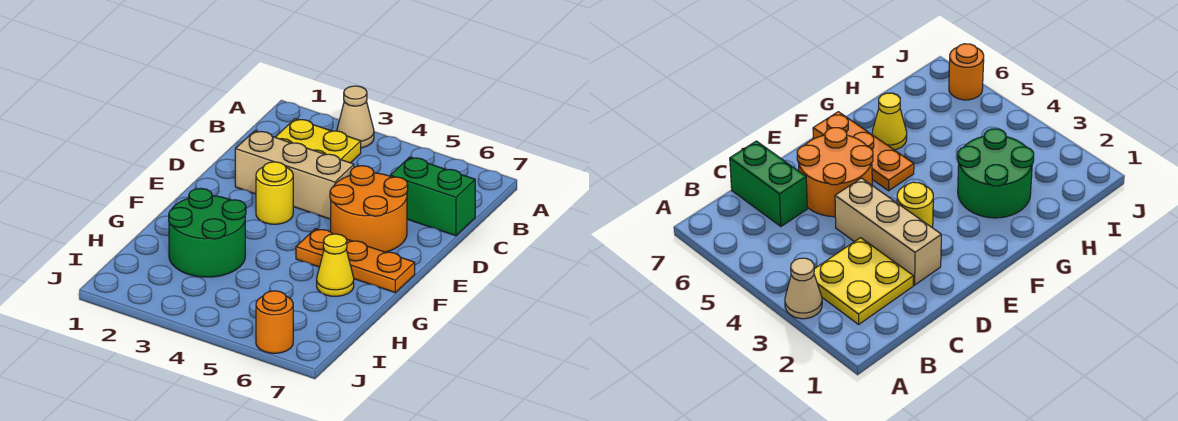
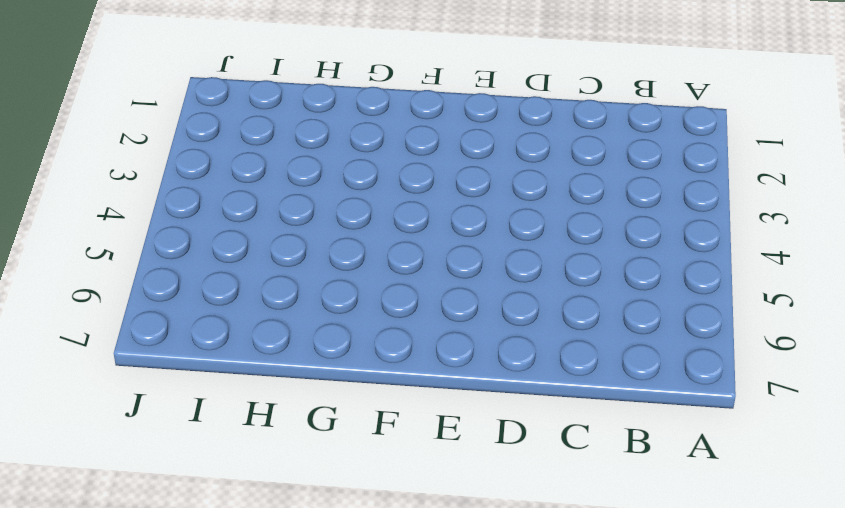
none -> tan 1x1 cone [337,86,374,148]
none -> yellow 2x2 plate [275,119,361,163]

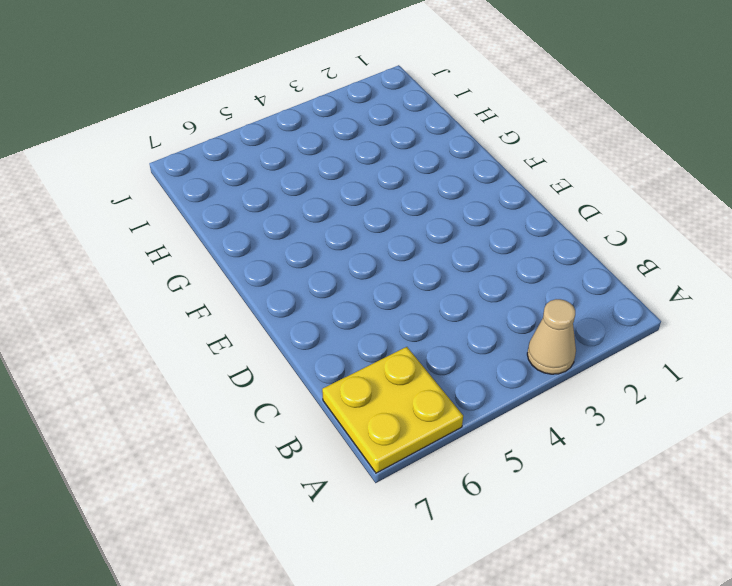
yellow 2x2 plate [322,347,463,473] -> yellow 2x2 plate moved to [275,119,361,163]
none -> green 1x2 brick [390,157,475,236]
none -> tan 1x3 brick [235,131,354,219]

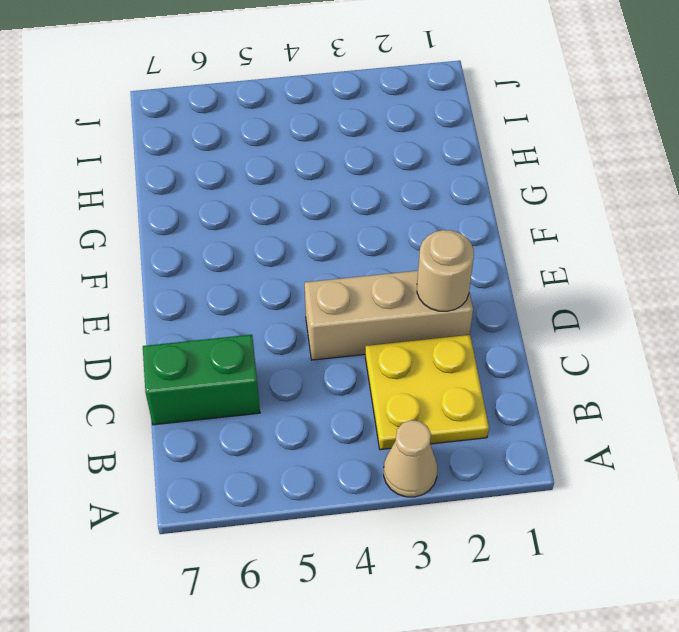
tan 1x1 round brick [417,230,474,311] -> none
none -> orange 2x2 round brick [330,166,408,252]
none -> yellow 1x1 round brick [256,162,293,224]

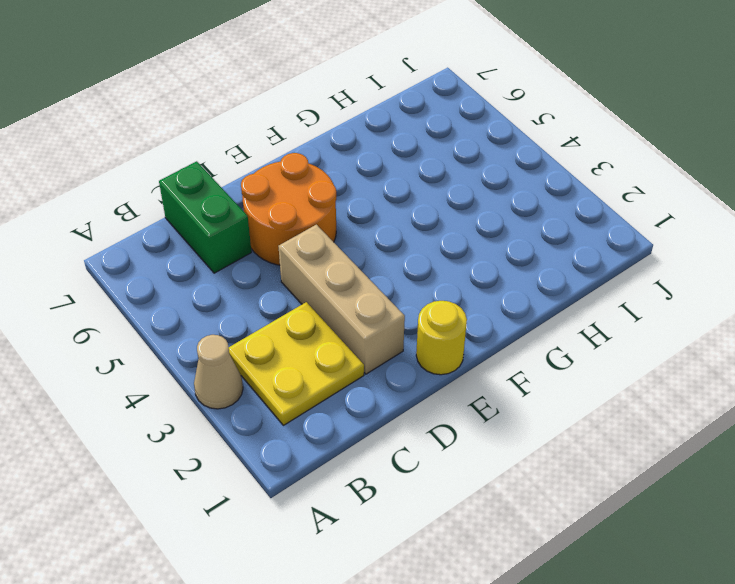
yellow 1x1 round brick [416,301,467,375] -> yellow 1x1 round brick moved to [256,162,293,224]
none -> orange 1x3 plate [296,229,415,292]
none -> green 2x2 round brick [169,188,246,277]

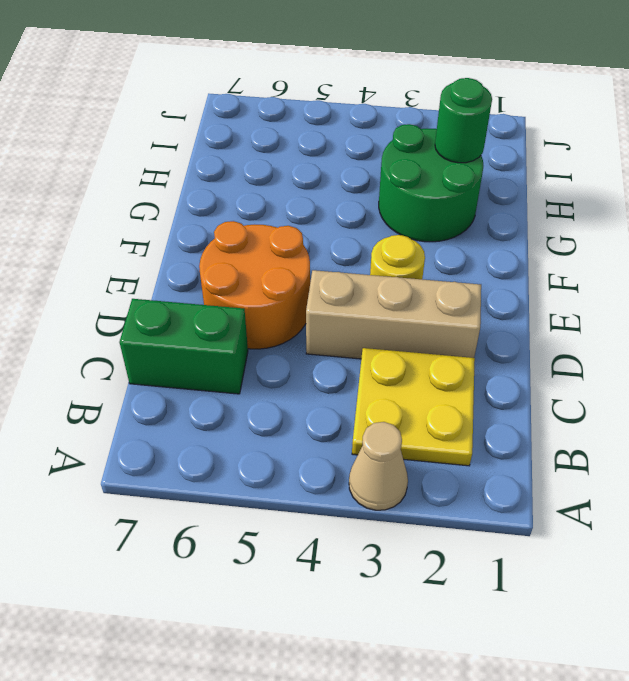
green 1x1 round brick [435,78,492,163] -> none
none -> orange 1x3 plate [296,229,415,292]
none -> yellow 1x1 cone [317,234,354,296]

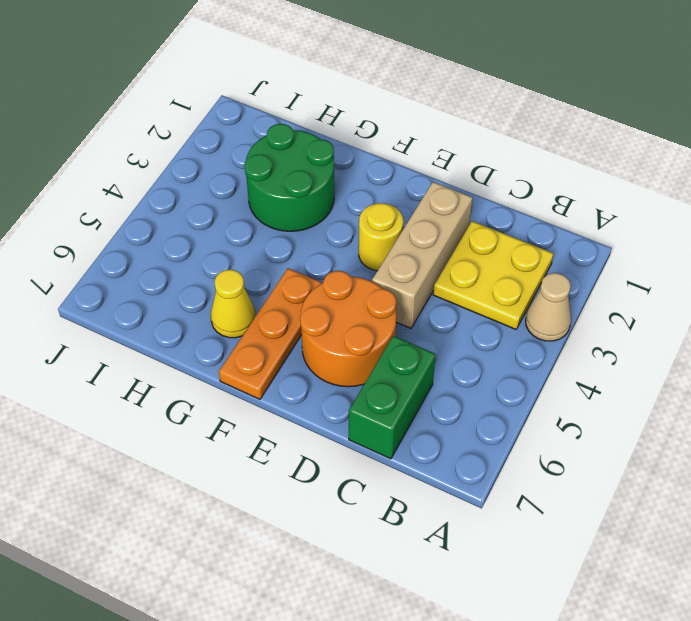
none -> orange 1x1 round brick [256,291,293,353]

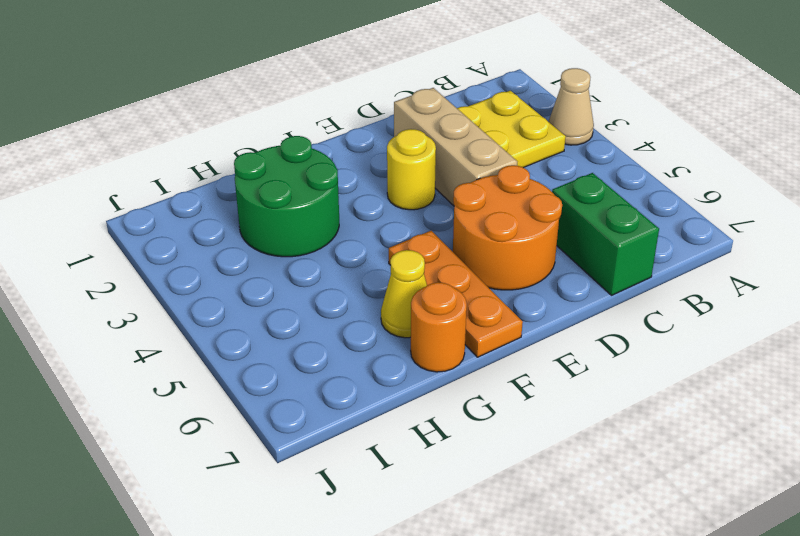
orange 1x1 round brick [411,282,467,372] -> orange 1x1 round brick moved to [256,291,293,353]

